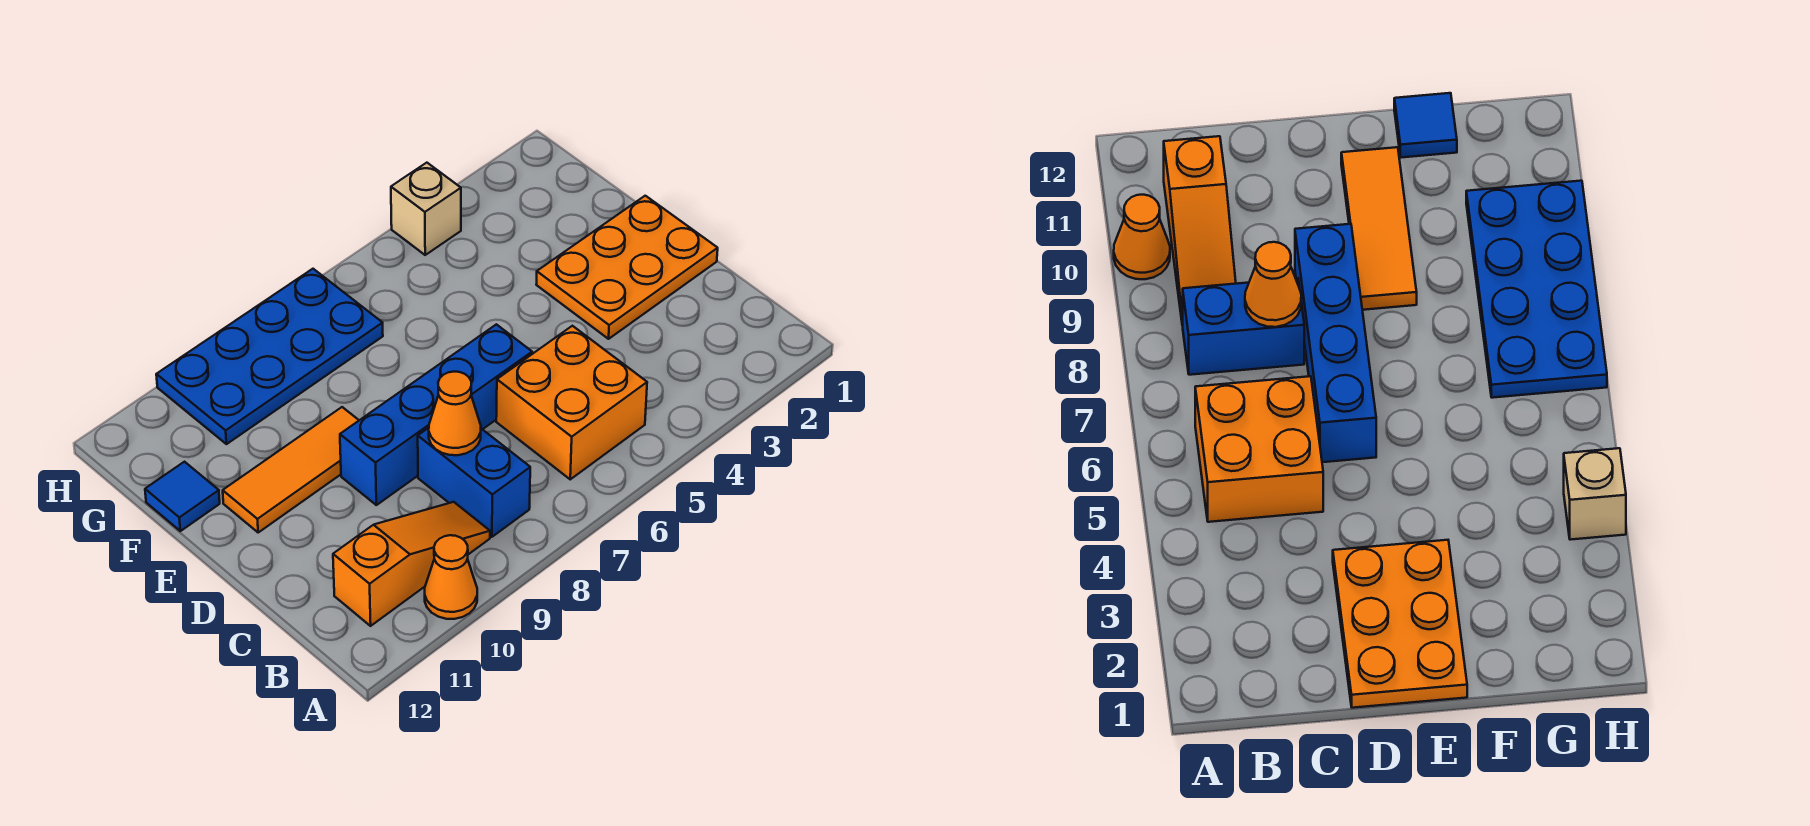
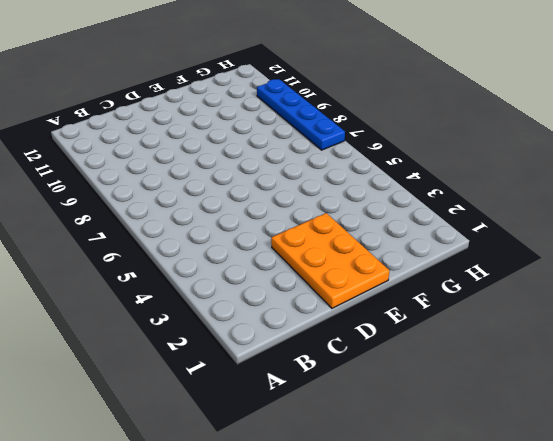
blue 1x4 plate [257,79,345,150] -> blue 2x4 plate [156,269,383,444]
none -> orange 1x1 cone [425,535,477,619]
none -> orange 2x2 brick [496,326,647,479]

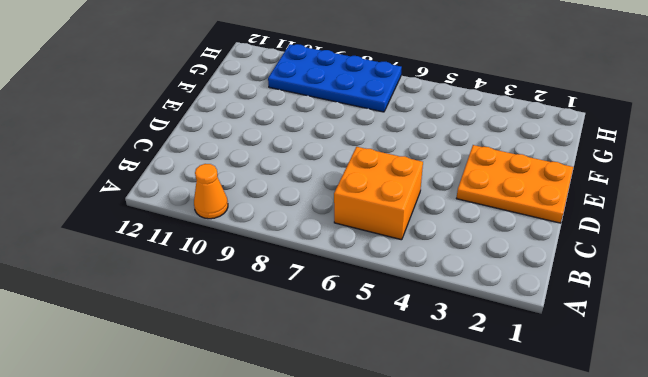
none -> blue 1x2 brick [418,428,530,537]
none -> orange 1x3 slope [333,502,490,626]

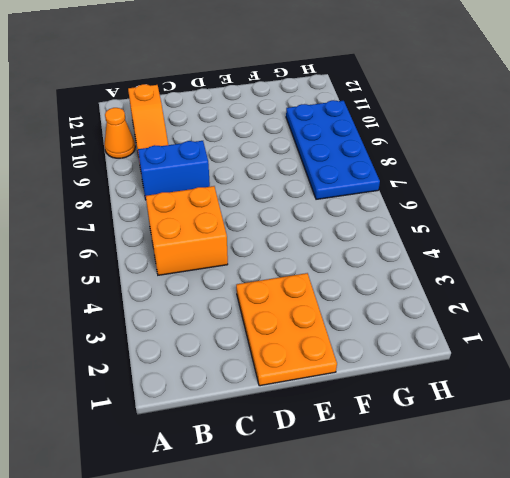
none -> blue 1x4 brick [340,324,532,505]
none -> orange 1x3 tile [223,407,359,532]

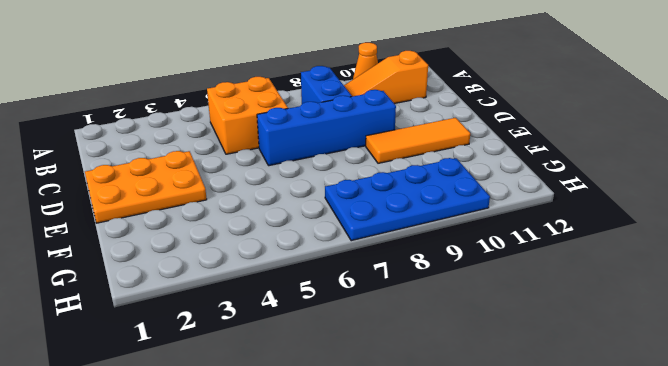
none -> blue 1x1 tile [145,462,220,531]
none -> tan 1x1 brick [391,163,461,255]

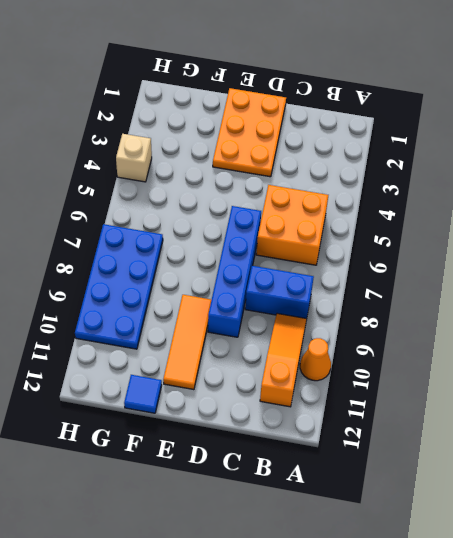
none -> orange 1x1 cone [429,372,481,455]

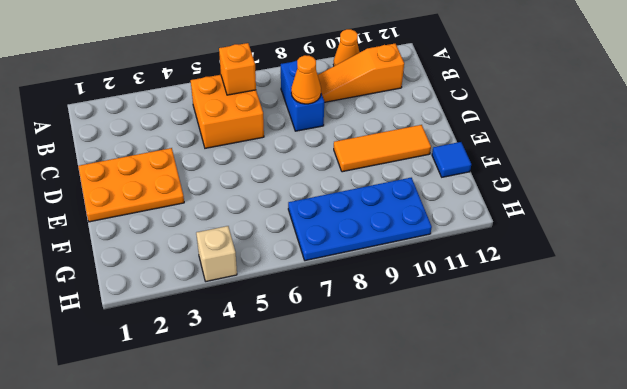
orange 1x1 brick [219,43,256,95] -> none
none -> blue 1x4 brick [340,324,532,505]

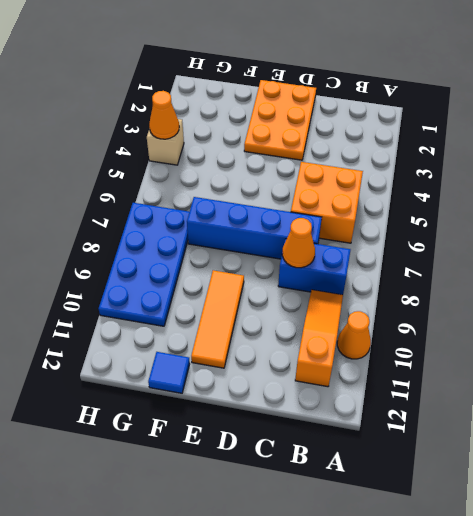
blue 1x4 brick [187,197,322,259] -> blue 1x4 brick turned to [340,324,532,505]
orange 1x1 cone [149,91,179,139] -> none

